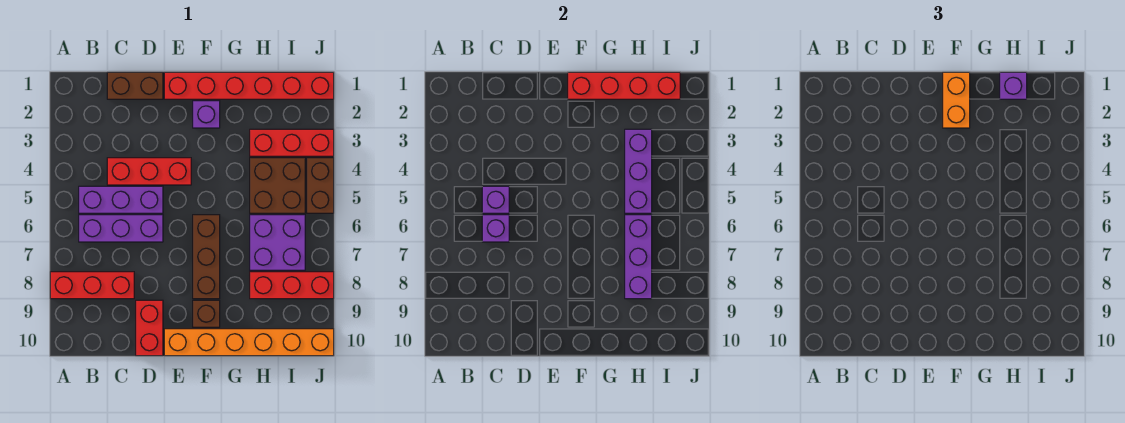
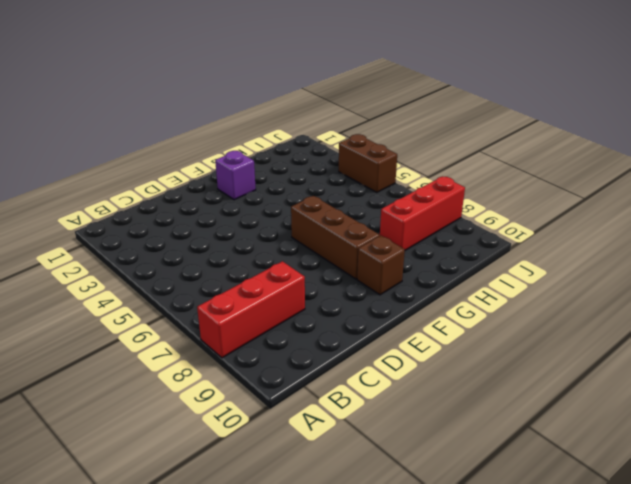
none -> purple 1x3 brick [79,186,163,213]
none -> purple 1x3 brick [79,215,163,242]
none -> brown 1x2 brick [107,72,163,99]

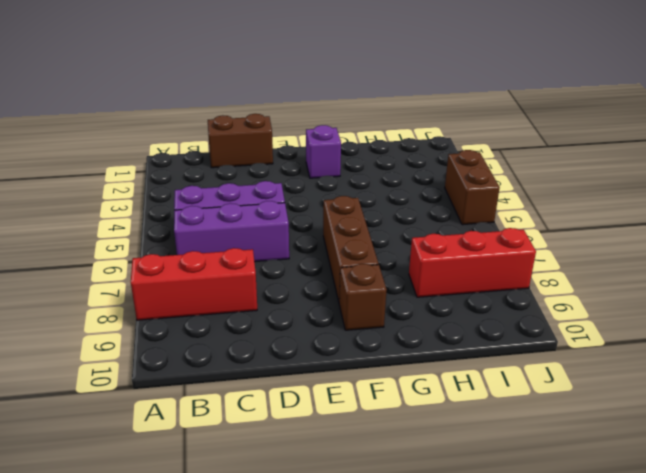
none -> red 1x3 brick [107,158,191,185]
none -> red 1x2 brick [136,300,163,356]
none -> red 1x6 brick [164,72,334,99]

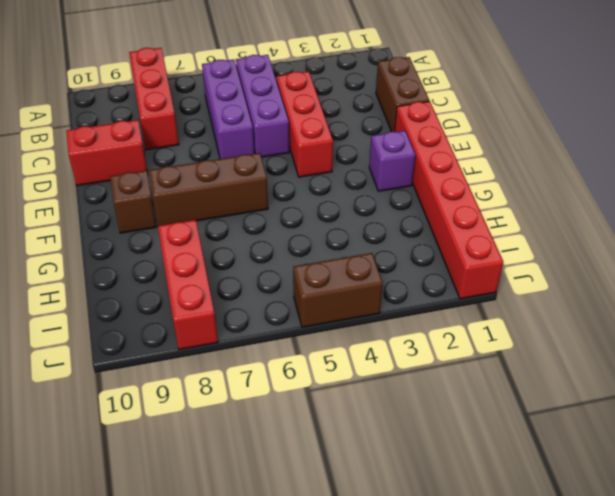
none -> orange 1x6 brick [164,329,334,356]
none -> red 1x3 brick [250,129,334,156]
none -> brown 2x2 brick [250,158,305,213]

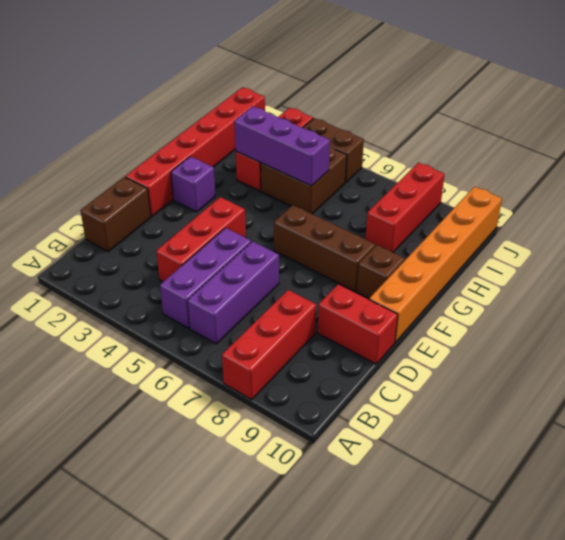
none -> purple 2x2 brick [250,215,305,270]
none -> purple 1x1 brick [482,186,509,213]
none -> purple 1x1 brick [482,215,509,242]

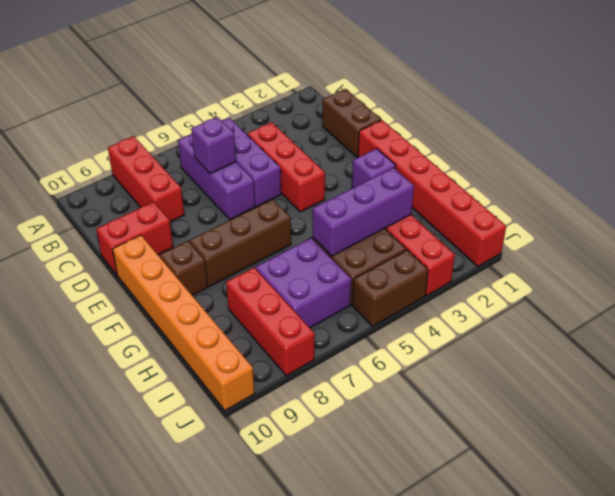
none -> purple 1x1 brick [482,186,509,213]
none -> red 1x4 brick [568,72,680,99]
none -> purple 1x3 brick [625,215,652,299]

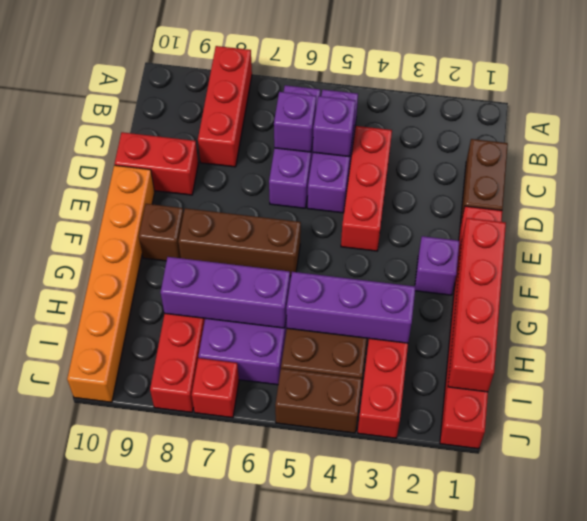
red 1x1 brick [192,358,239,418] -> none
none -> orange 1x2 brick [943,72,970,128]
none -> purple 1x1 brick [1000,72,1027,99]

